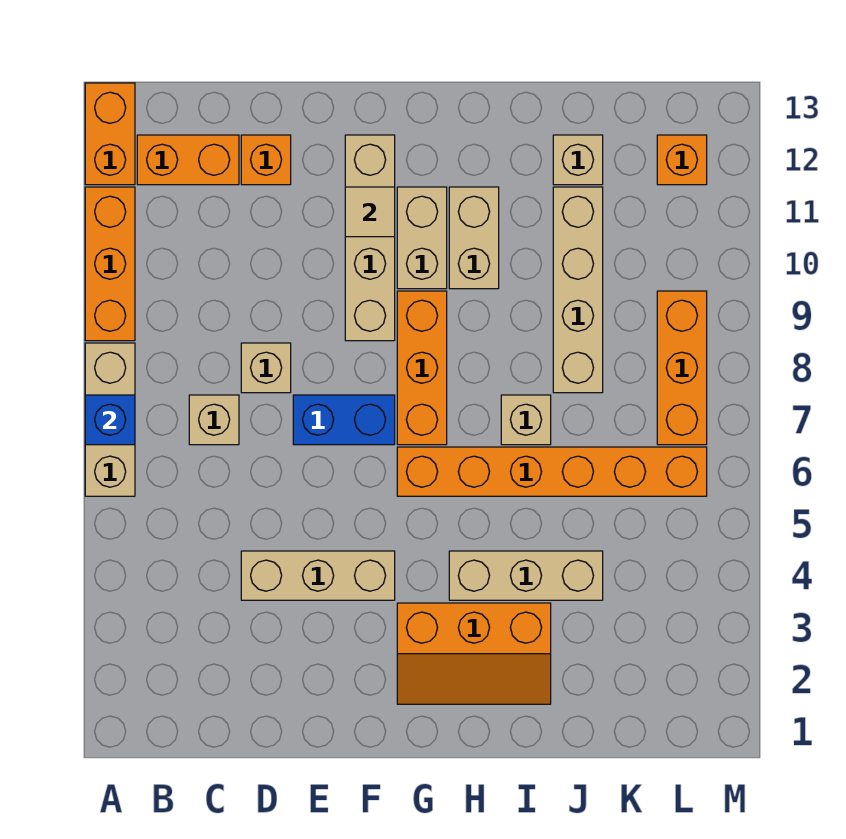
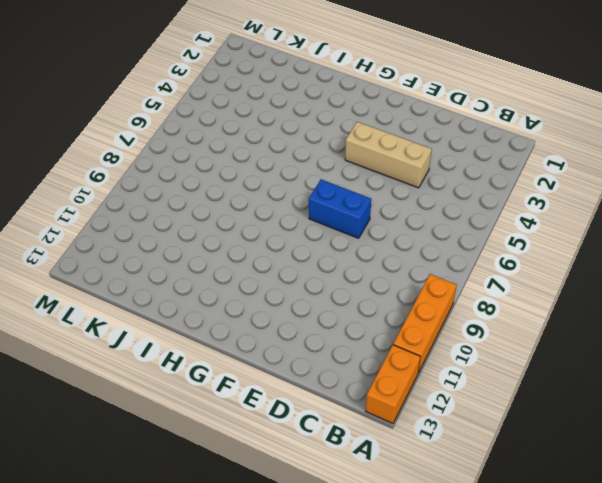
none -> tan 1x3 brick [85,343,135,496]
none -> orange 1x2 brick [137,135,239,185]
none -> tan 1x1 brick [189,395,239,445]

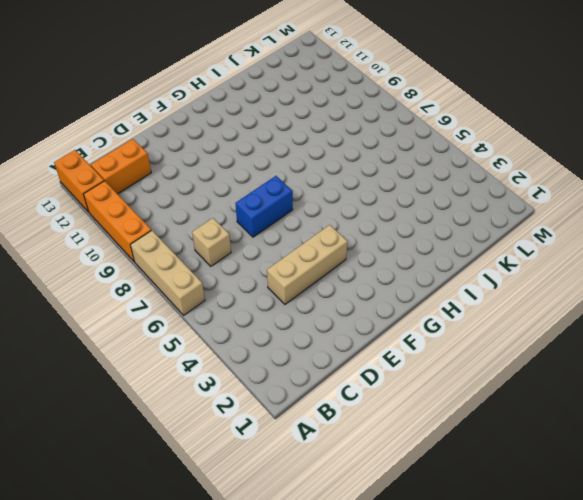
none -> tan 1x1 brick [241,343,291,393]
none -> orange 1x1 brick [241,135,291,185]
none -> tan 1x4 brick [345,135,395,341]

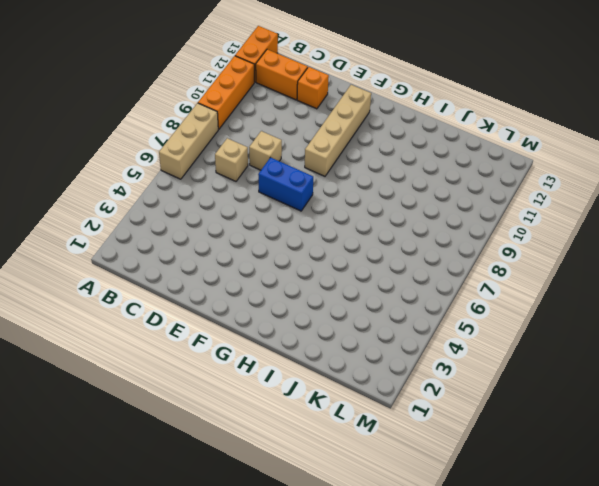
none -> tan 1x3 brick [241,551,395,600]
none -> orange 2x3 slope [397,603,551,704]
none -> orange 1x6 brick [397,447,707,496]

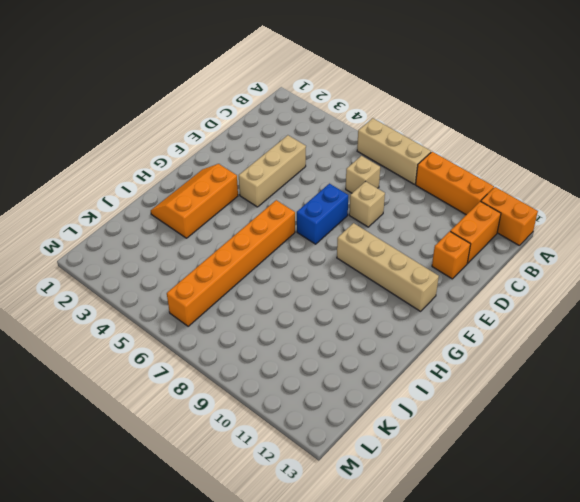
none -> orange 1x3 brick [397,291,447,445]
none -> tan 1x2 brick [397,187,447,289]
none -> tan 1x3 brick [449,551,603,600]

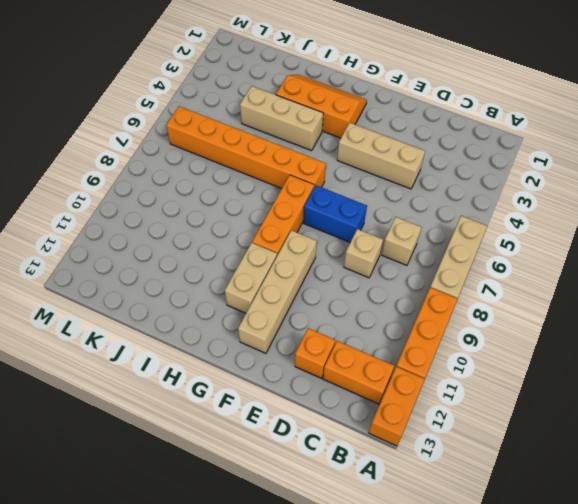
none -> tan 1x2 brick [449,187,499,289]
none -> tan 1x1 brick [501,395,551,445]
none -> tan 1x4 brick [553,187,603,393]

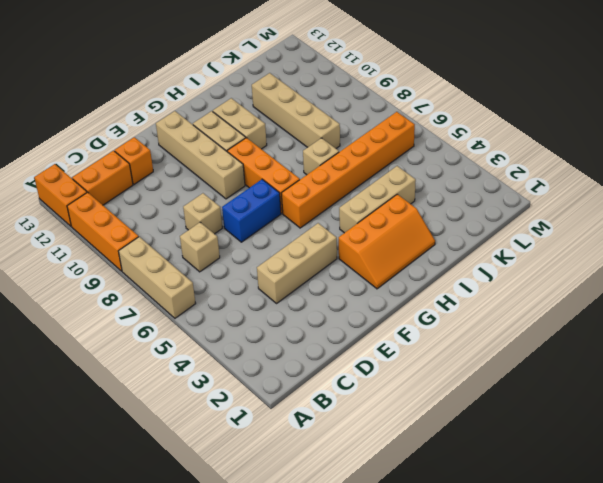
none -> tan 1x1 brick [553,135,603,185]
none -> orange 1x3 brick [657,291,707,445]
none -> orange 1x1 brick [657,135,707,185]

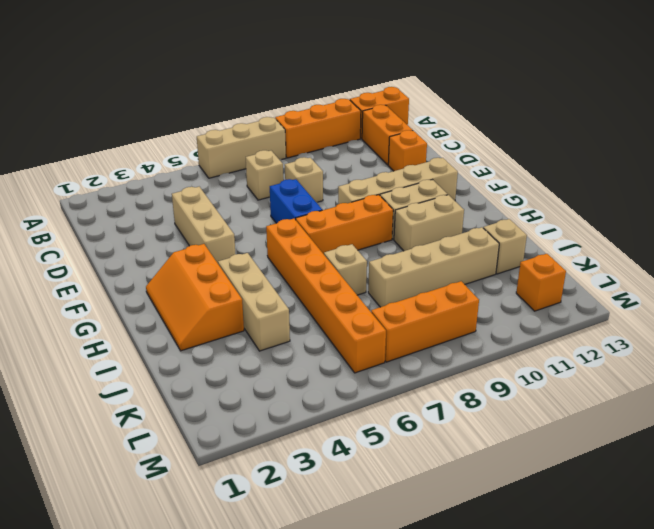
none -> blue 1x1 brick [85,395,135,445]
none -> tan 1x1 tile [345,187,395,237]

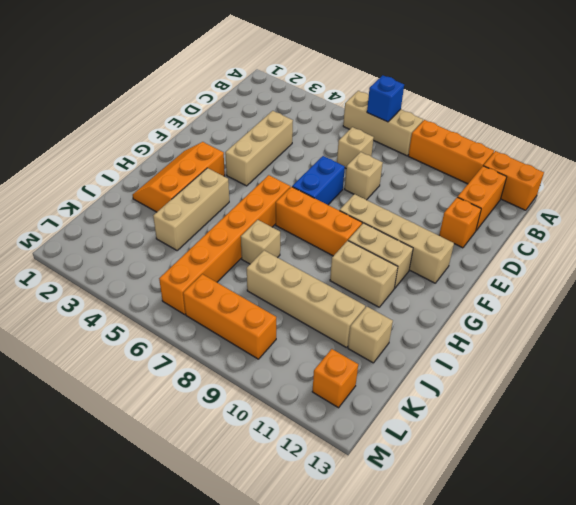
none -> tan 1x1 tile [345,187,395,237]

